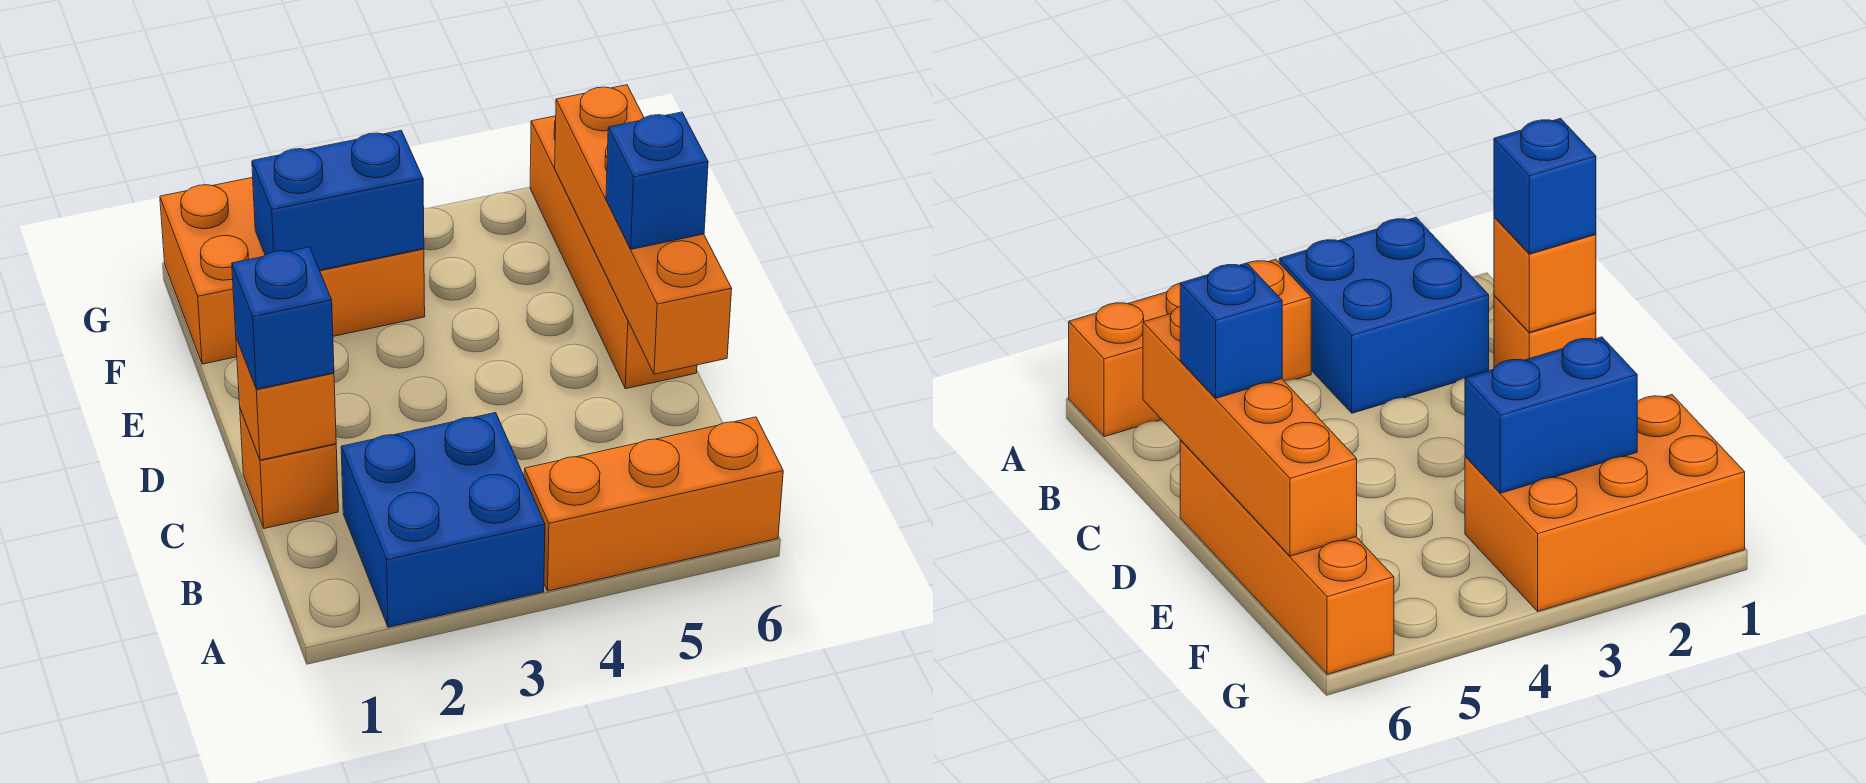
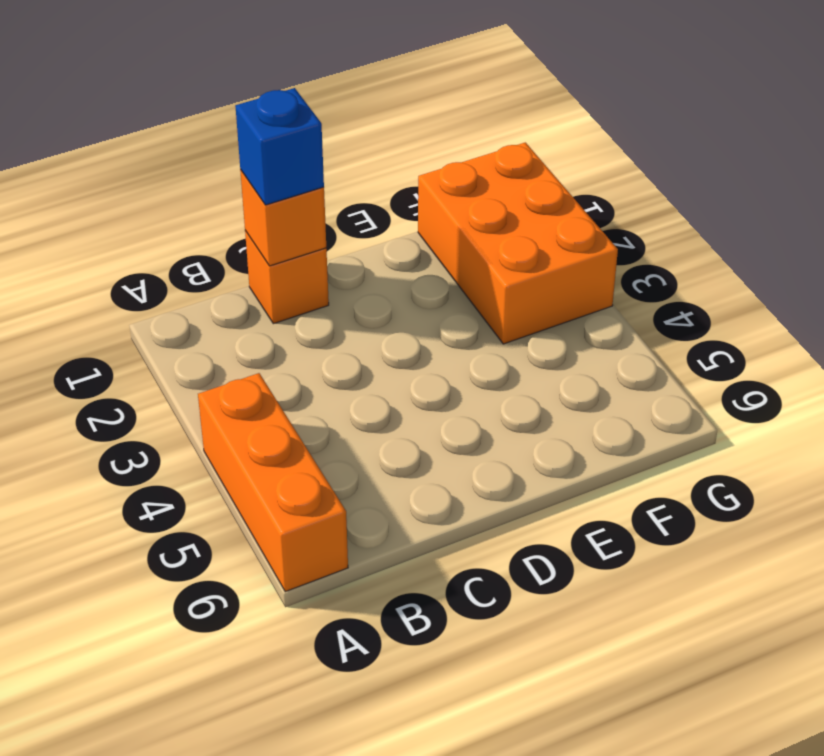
none -> blue 2x2 brick [341,413,545,627]
none -> orange 1x4 brick [530,116,697,389]

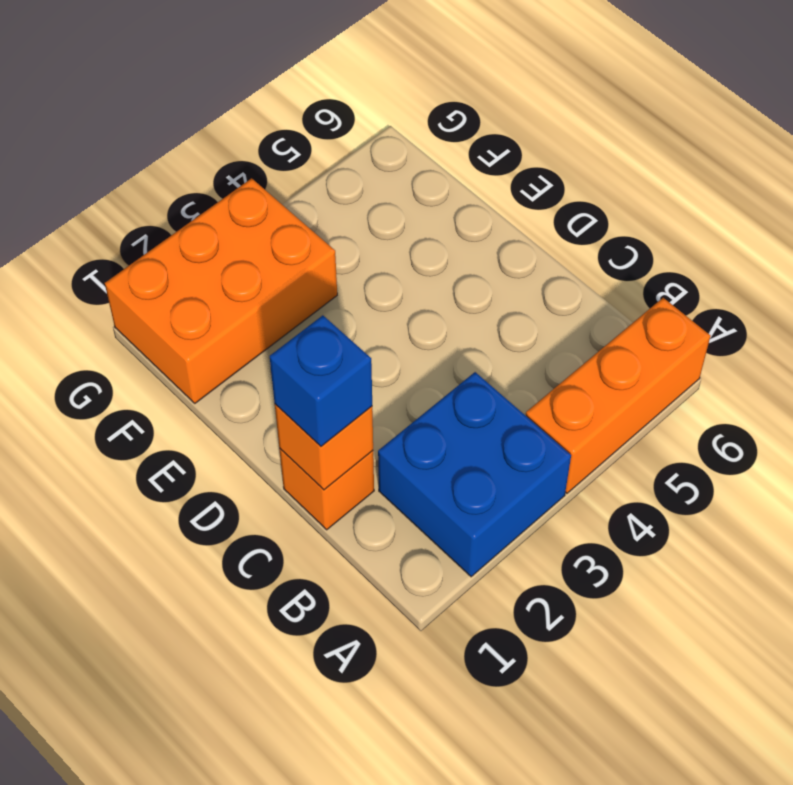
none -> orange 1x4 brick [530,116,697,389]
none -> orange 1x4 brick [555,85,732,374]

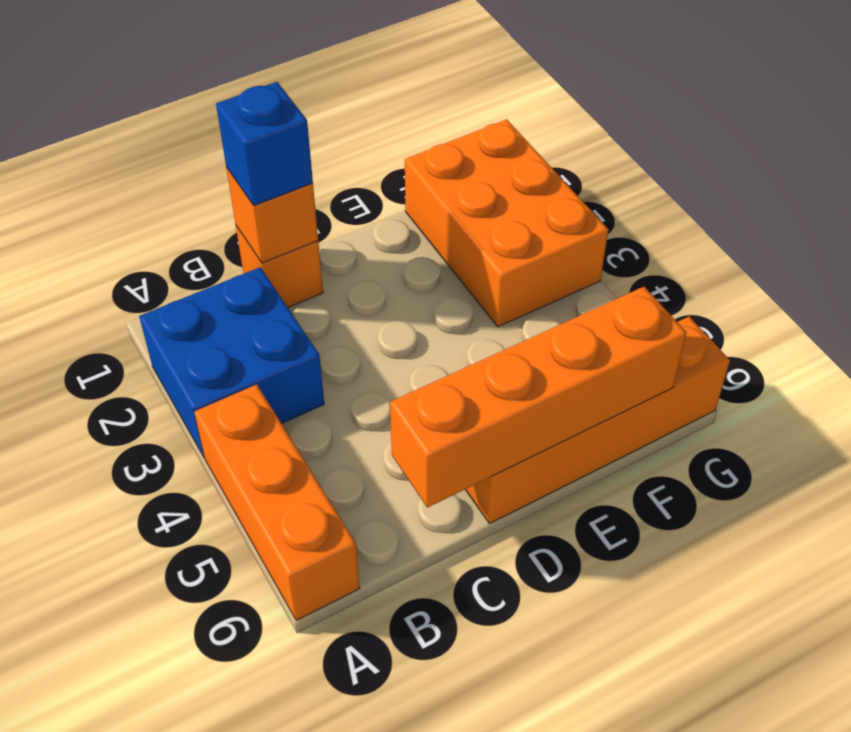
none -> blue 1x2 brick [252,131,424,270]
none -> blue 1x1 brick [606,112,708,249]

